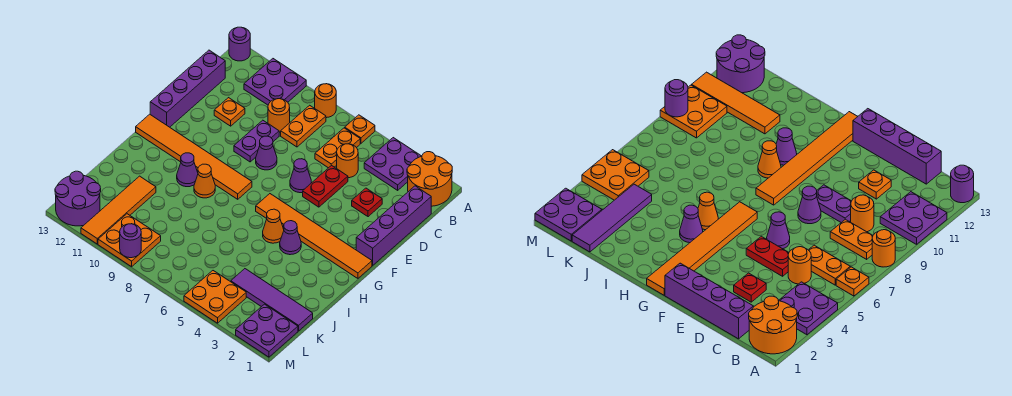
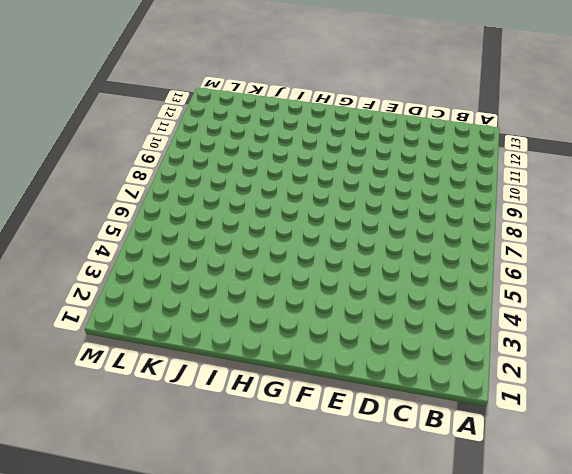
none -> orange 2x2 round brick [407,152,452,206]
none -> purple 2x2 plate [364,138,421,190]
none -> orange 1x1 plate [345,115,375,143]
none -> orange 1x1 round brick [315,84,336,118]

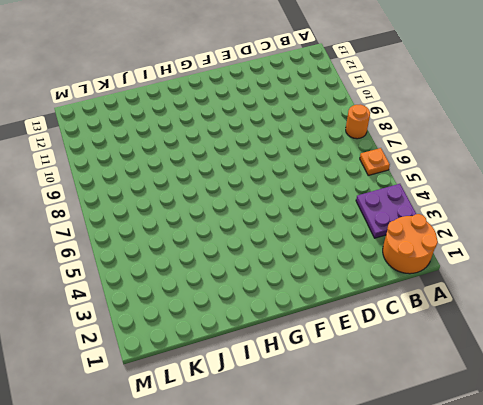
none -> purple 2x2 plate [244,59,306,105]
none -> purple 1x1 round brick [229,27,250,61]
none -> orange 1x2 plate [315,128,360,168]
none -> orange 1x2 plate [281,105,326,147]

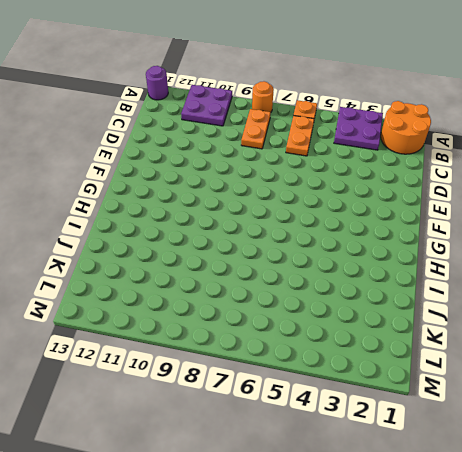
none -> purple 1x4 brick [356,186,431,265]
none -> orange 1x1 round brick [337,144,358,178]
none -> orange 1x1 round brick [268,99,290,132]
none -> purple 1x4 brick [150,50,225,127]

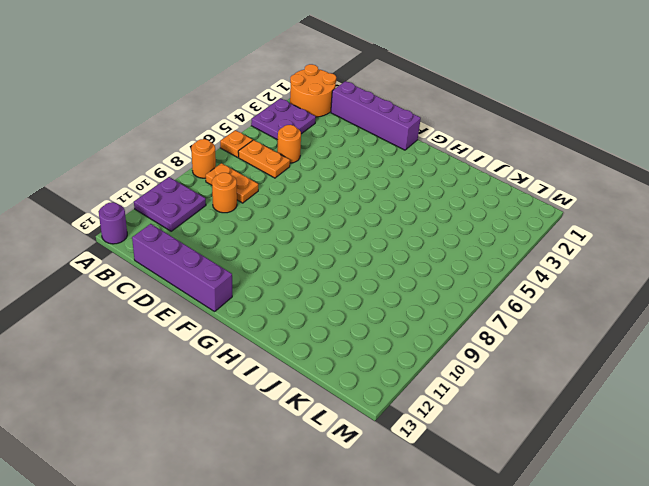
none -> red 1x1 plate [352,188,382,217]
none -> red 1x2 plate [303,165,348,207]
none -> purple 1x2 plate [234,120,279,162]
none -> orange 1x1 plate [214,98,245,126]

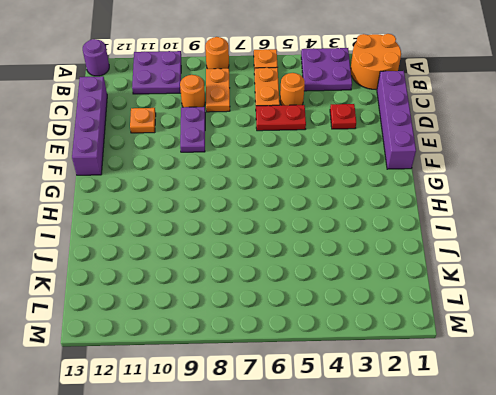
red 1x2 plate [256,105,306,131] -> red 1x2 plate turned to [303,165,348,207]
none -> purple 1x1 cone [290,159,311,193]
none -> purple 1x1 cone [256,136,277,170]
none -> orange 1x6 tile [256,194,372,278]
none -> orange 1x6 tile [136,114,252,199]

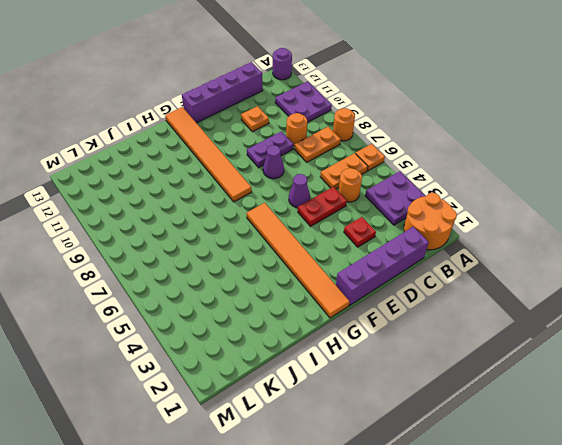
none -> purple 1x1 cone [280,221,301,255]
none -> orange 1x1 cone [263,209,284,243]
none -> orange 1x1 cone [194,164,215,198]
none -> purple 1x1 cone [177,153,198,187]

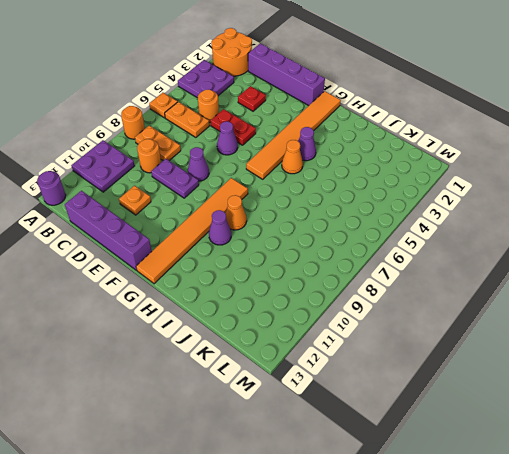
none -> orange 1x4 tile [81,176,156,244]
none -> purple 1x4 tile [231,269,313,331]
none -> purple 2x2 plate [236,304,298,357]
none -> orange 2x2 plate [184,271,246,323]

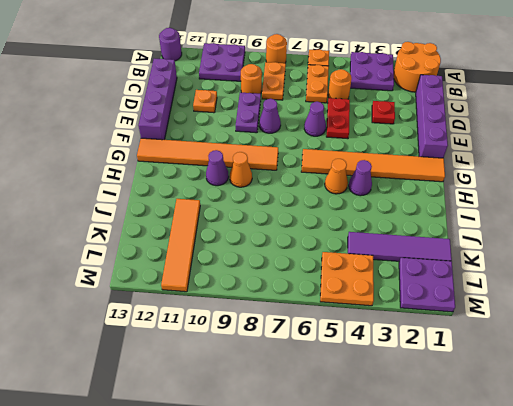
none -> orange 2x2 plate [98,214,161,267]
none -> purple 2x2 round brick [55,171,101,226]
none -> purple 1x1 round brick [120,224,141,258]

